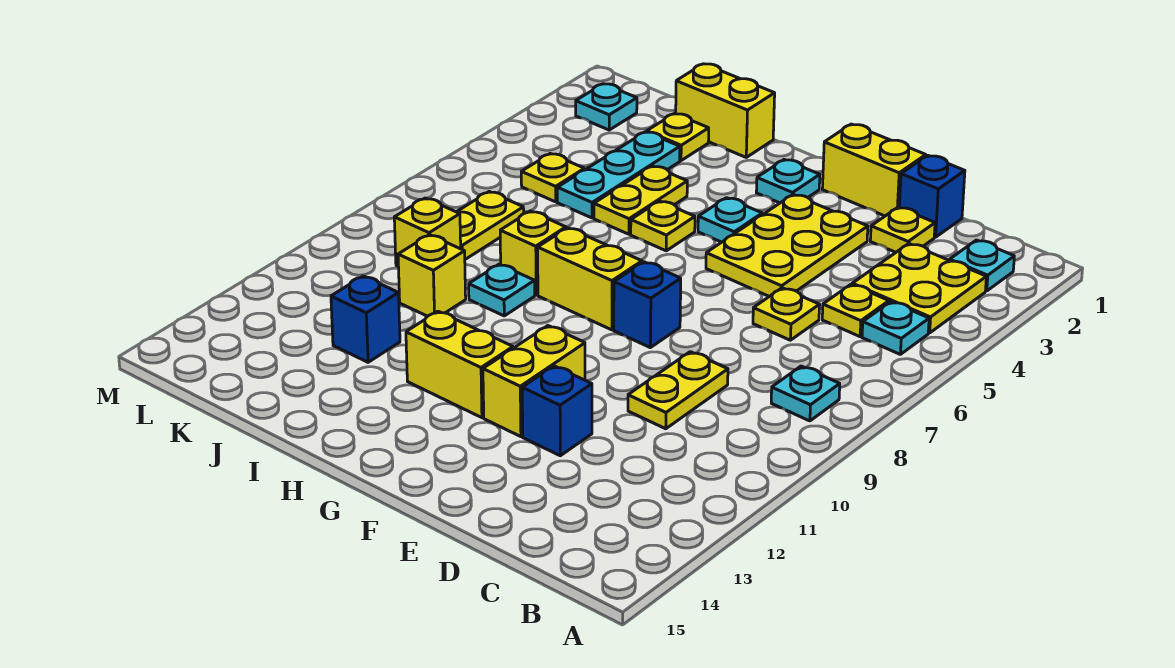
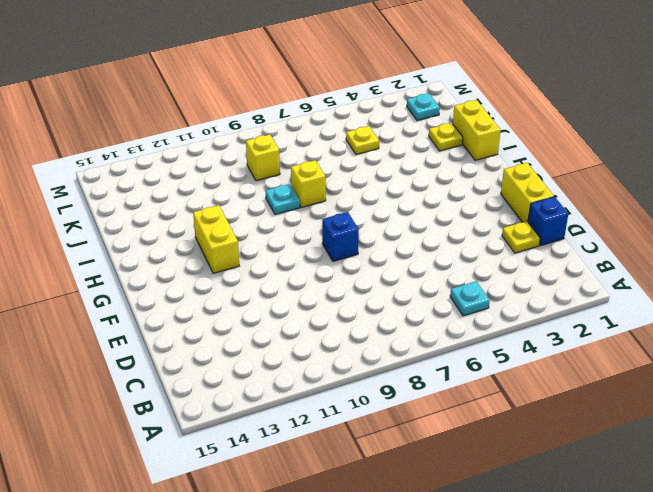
none -> cyan 1x1 plate [950,240,1014,291]
none -> yellow 2x2 plate [852,243,986,333]
none -> cyan 1x1 plate [771,366,840,421]
none -> yellow 1x1 plate [822,284,889,337]

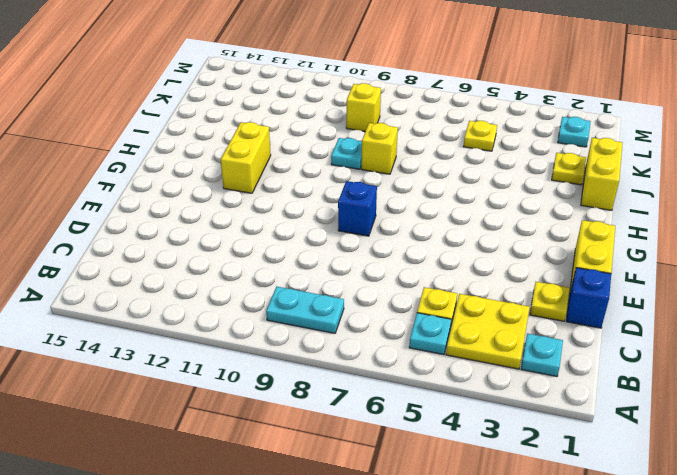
cyan 1x2 plate [266,287,344,333] -> cyan 1x1 plate [771,366,840,421]
none -> yellow 1x1 plate [753,288,820,340]
none -> yellow 1x2 plate [628,352,728,429]
none -> yellow 2x3 plate [706,194,868,296]
none -> blue 1x1 brick [522,366,592,456]

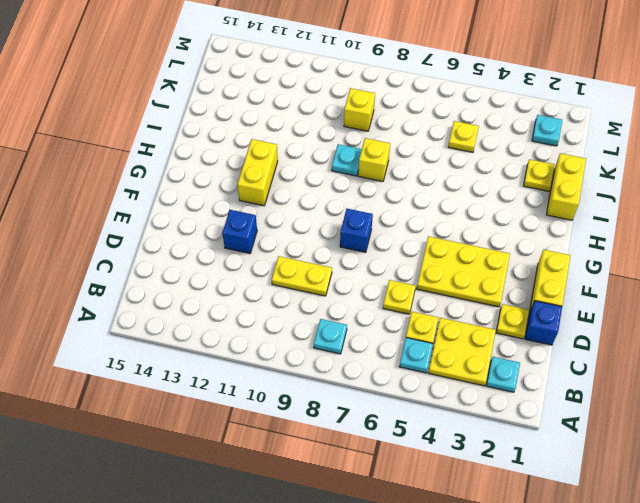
none -> yellow 1x2 brick [483,326,585,437]
none -> cyan 1x1 plate [756,160,820,203]
none -> cyan 1x1 plate [698,198,762,242]
none -> yellow 1x2 brick [538,228,642,330]

